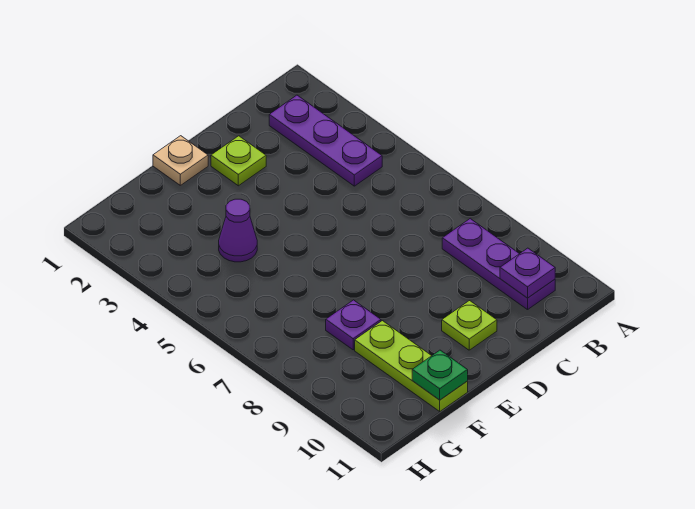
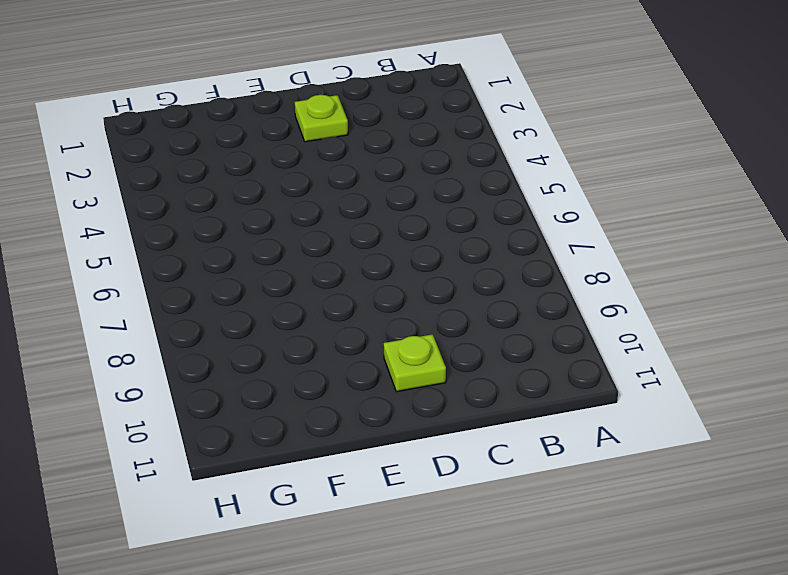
none -> purple 1x3 plate [269,95,382,186]
none -> purple 1x3 plate [442,219,555,310]

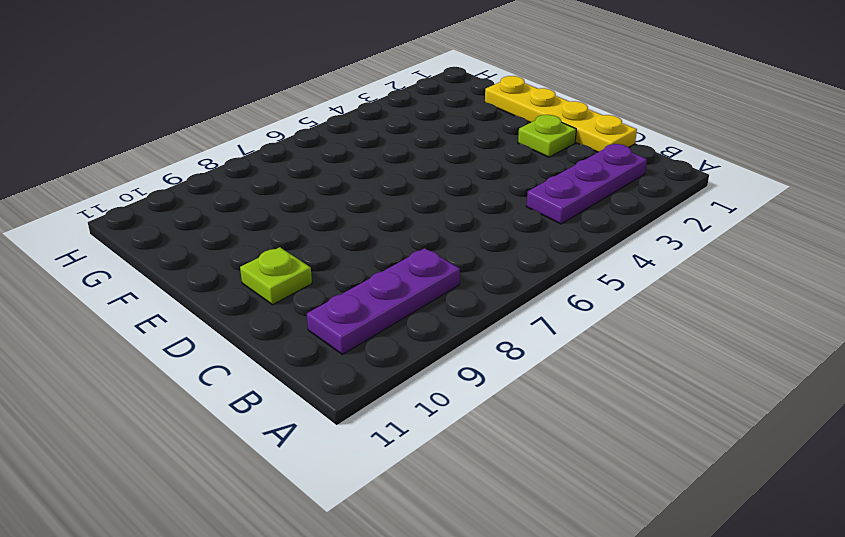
yellow 1x4 plate [485,76,637,152] -> tan 1x1 plate [153,136,208,185]
none -> purple 1x1 cone [219,199,257,262]
none -> purple 1x1 plate [326,300,381,350]

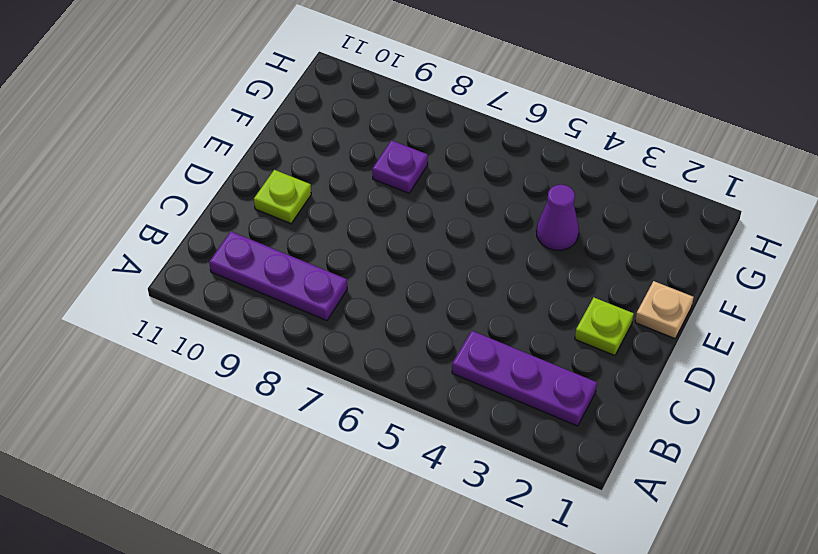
none -> lime 1x3 plate [355,321,468,411]
none -> purple 1x1 plate [500,248,555,298]

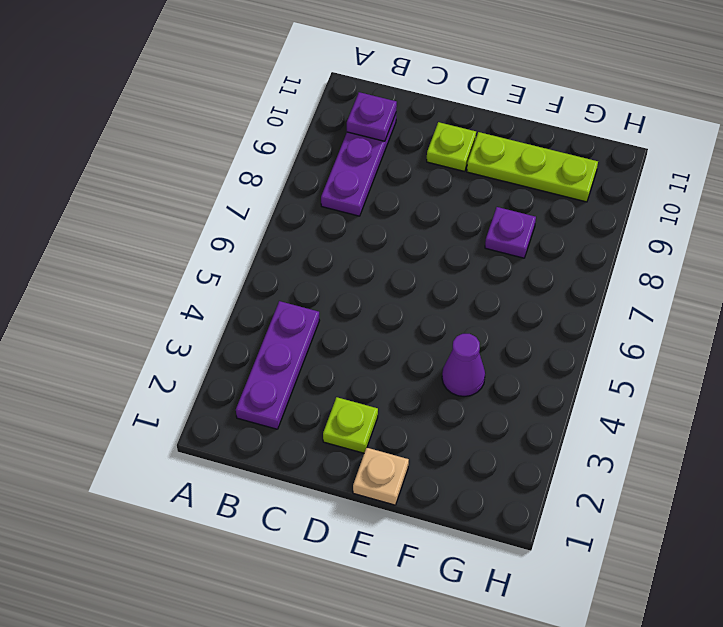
lime 1x3 plate [467,132,598,202] -> lime 1x3 plate turned to [355,321,468,411]
none -> green 1x1 plate [412,350,468,400]

